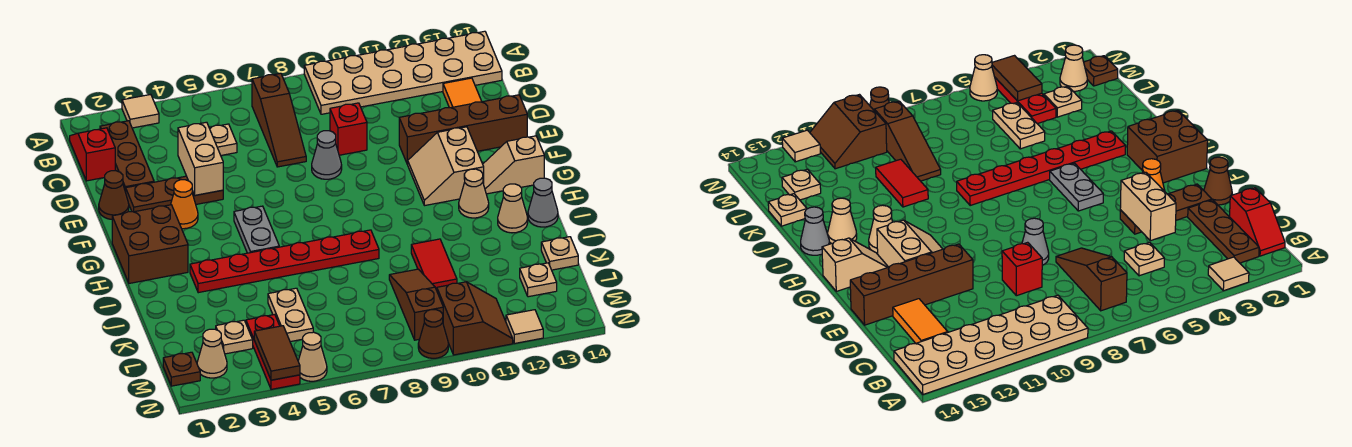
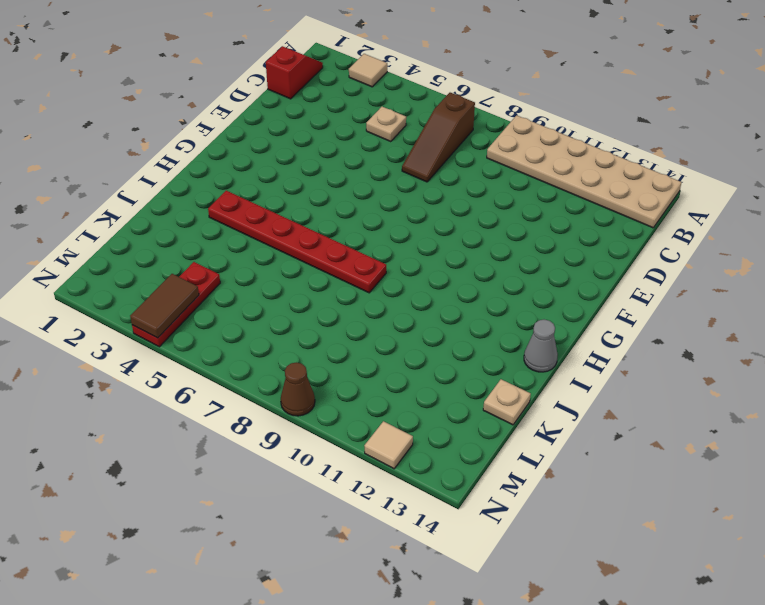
none -> brown 1x3 plate [100,121,154,192]
none -> orange 1x2 tile [443,78,482,108]
none -> red 1x1 brick [330,103,367,155]
none -> brown 1x1 cone [99,171,129,219]

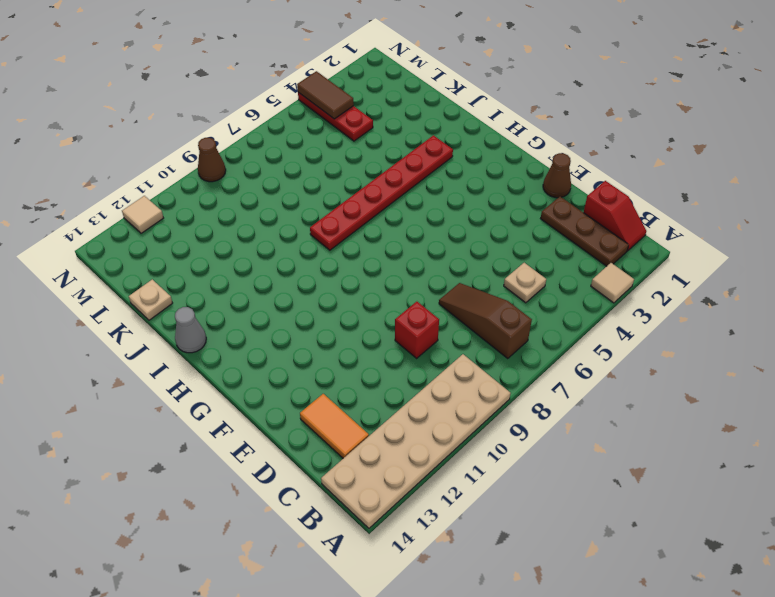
none -> brown 1x3 plate [126,176,223,212]
none -> grey 1x1 cone [312,131,342,179]
none -> brown 1x4 brick [399,95,527,164]
none -> orange 1x1 cone [171,180,198,229]

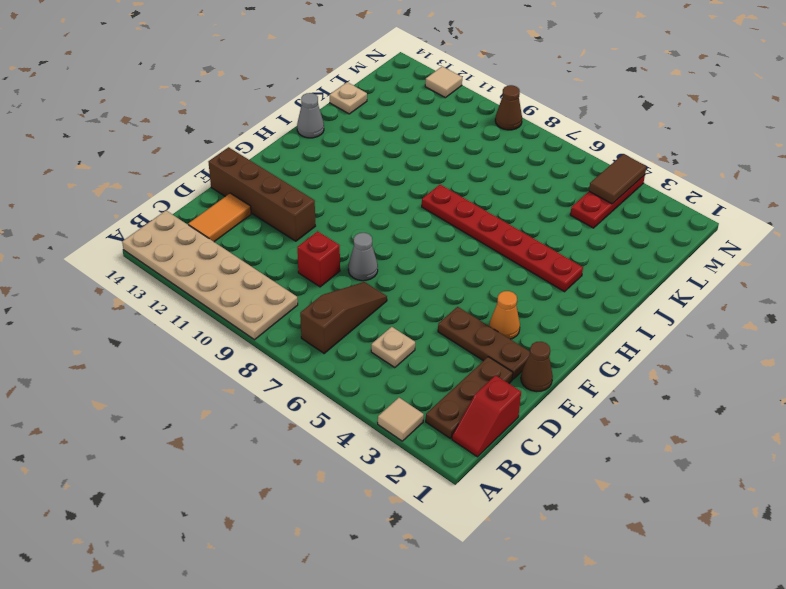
none -> tan 2x2 slope [407,127,484,206]
none -> brown 2x2 brick [112,205,188,283]
none -> grey 1x2 plate [234,206,279,253]
none -> tan 1x2 slope [483,136,544,194]

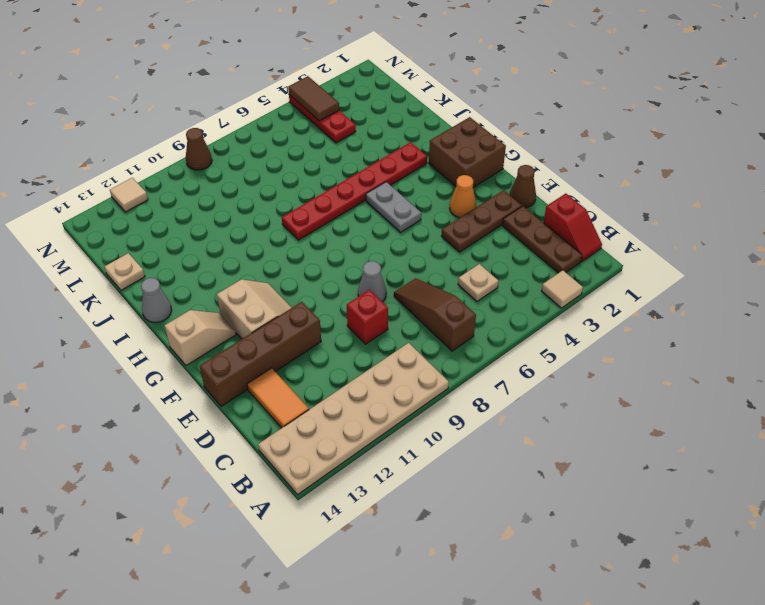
none -> tan 1x1 cone [459,169,489,218]
none -> tan 1x1 cone [498,184,528,233]
none -> red 1x2 tile [411,239,457,290]
none -> tan 1x2 plate [268,288,313,342]

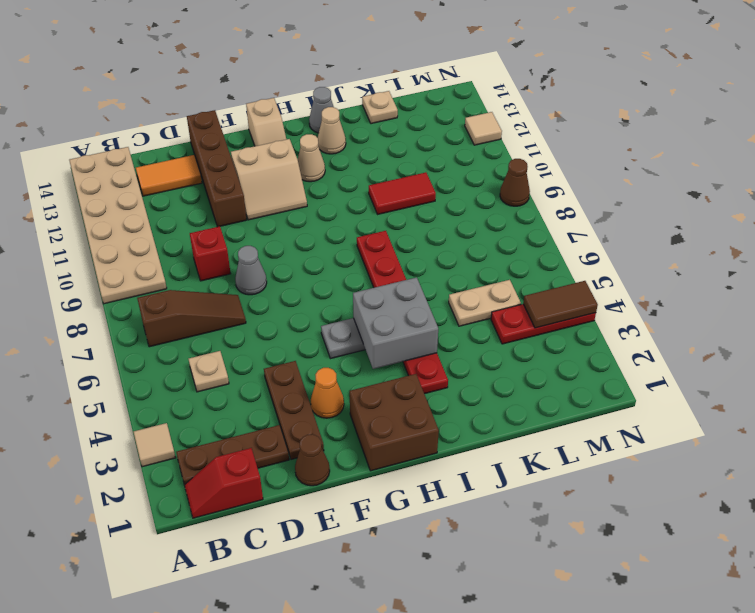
grey 2x2 brick [353,277,438,369] -> none
none -> brown 1x3 slope [389,269,443,340]
none -> tan 1x1 plate [216,320,253,354]
none -> tan 1x1 plate [520,263,557,297]
none -> brown 1x1 plate [163,352,200,386]

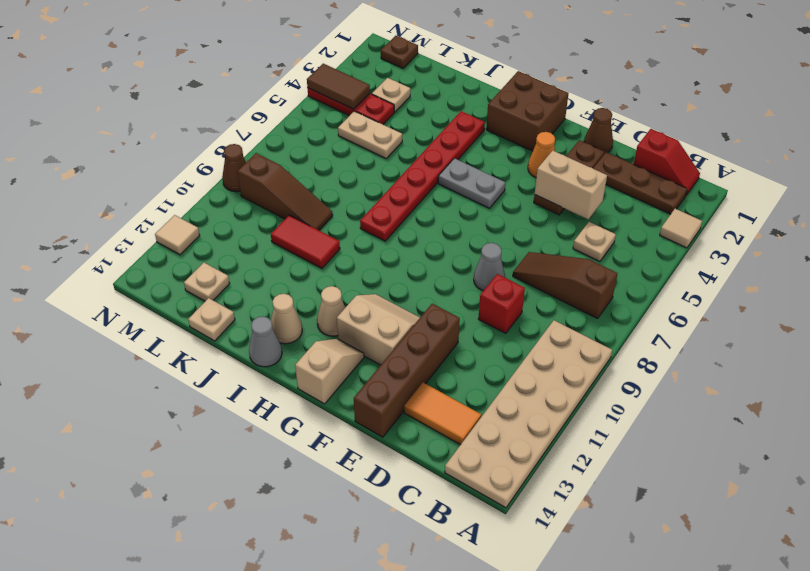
none -> tan 1x1 cone [197,329,227,378]
none -> brown 2x2 slope [437,282,513,355]
none -> tan 1x1 cone [298,332,327,381]

